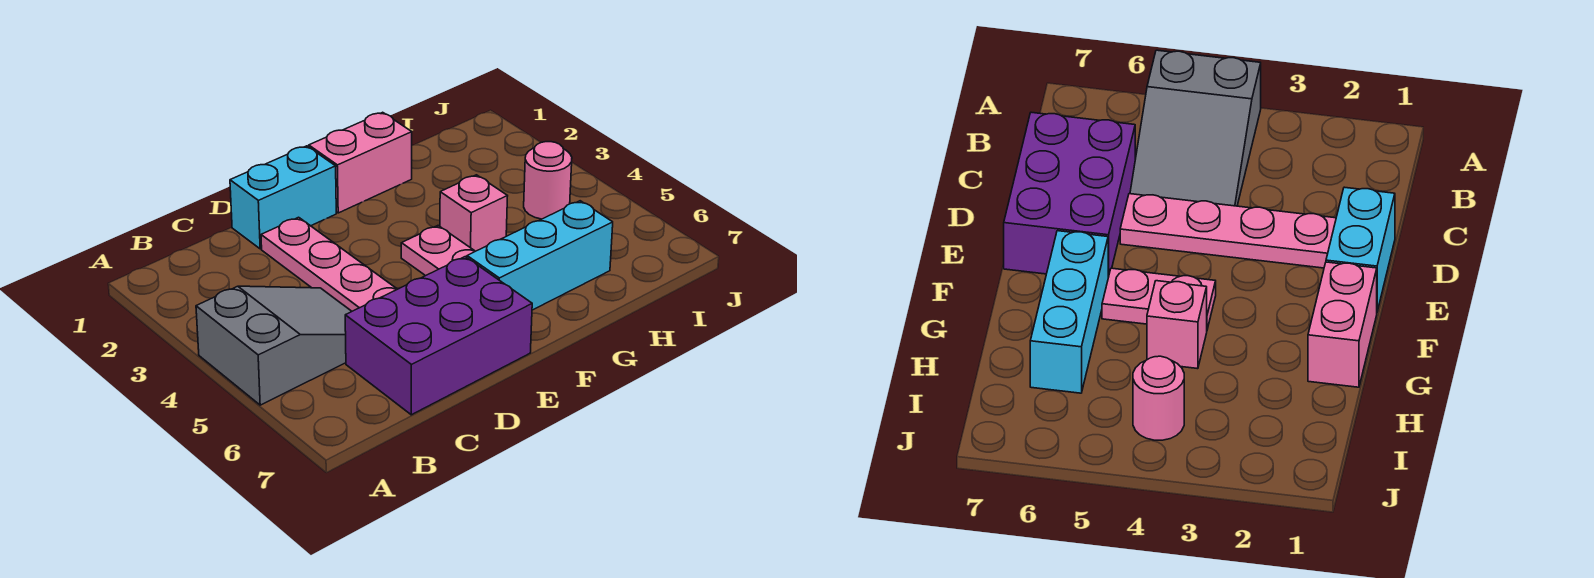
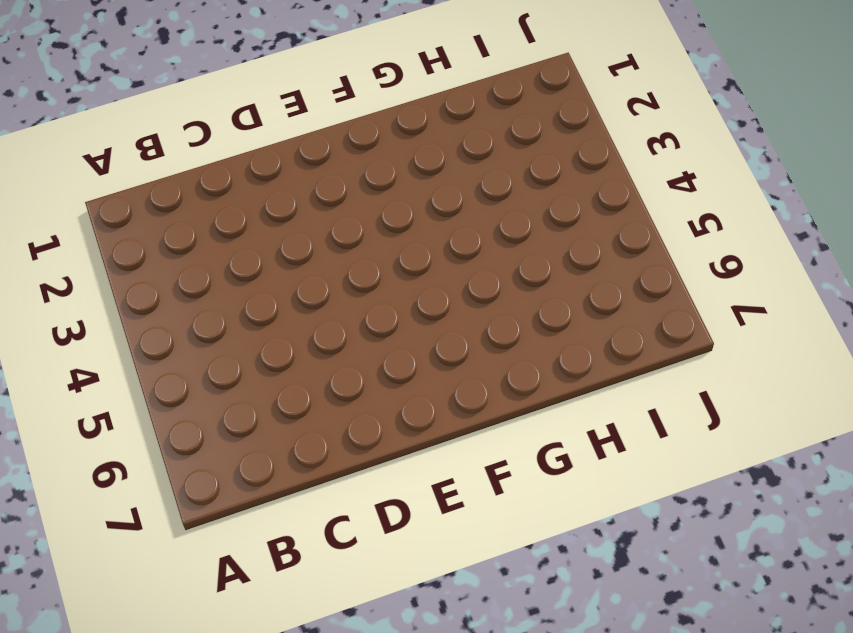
none -> grey 2x3 slope [196,286,352,405]
none -> purple 2x3 brick [345,257,532,415]

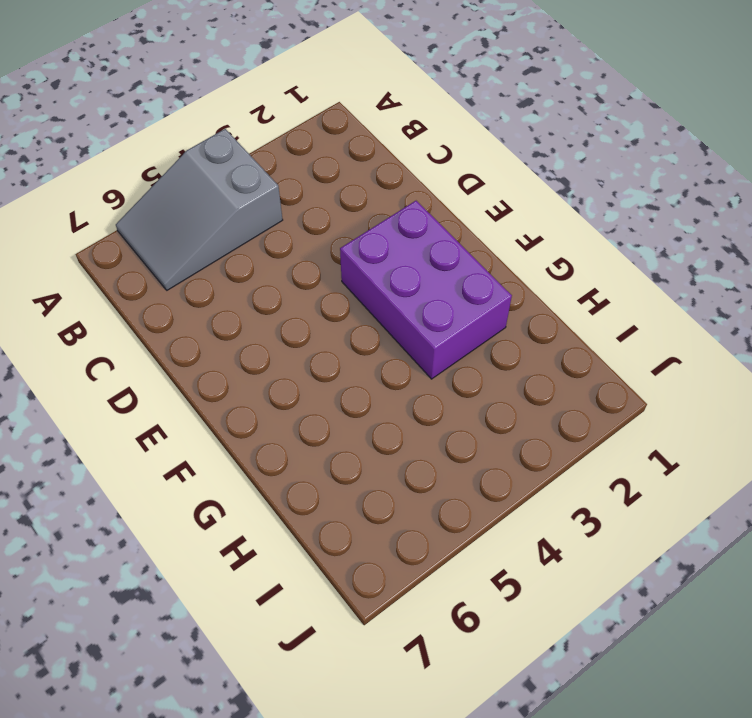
grey 2x3 slope [116,129,283,290] -> grey 2x3 slope turned to [196,286,352,405]
purple 2x3 brick [340,201,512,379] -> purple 2x3 brick moved to [345,257,532,415]
none -> cyan 1x2 brick [230,146,336,249]
none -> pink 1x4 plate [261,217,397,311]

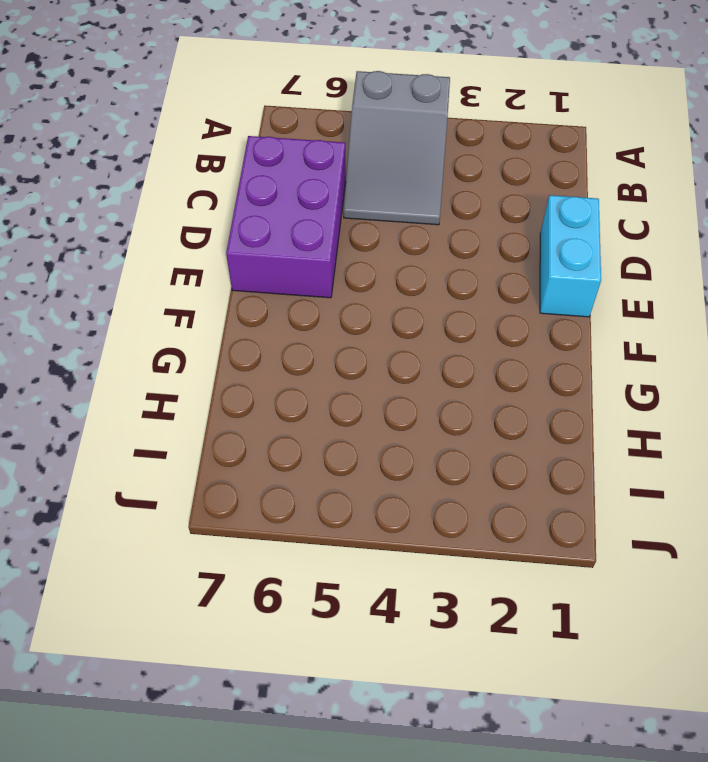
none -> pink 1x4 plate [261,217,397,311]
none -> pink 1x2 brick [309,112,412,213]

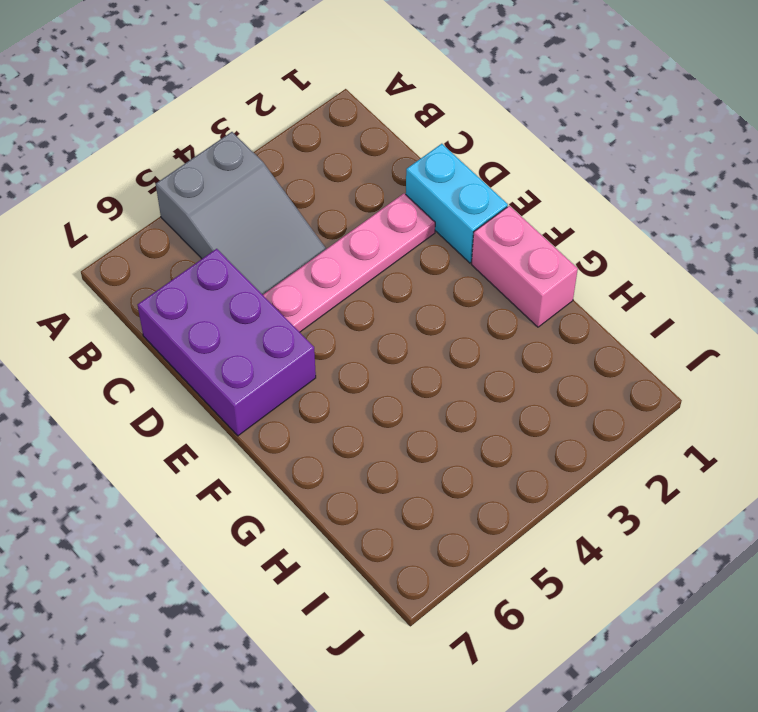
none -> pink 1x2 plate [401,226,475,276]
none -> cyan 1x3 brick [467,201,613,310]

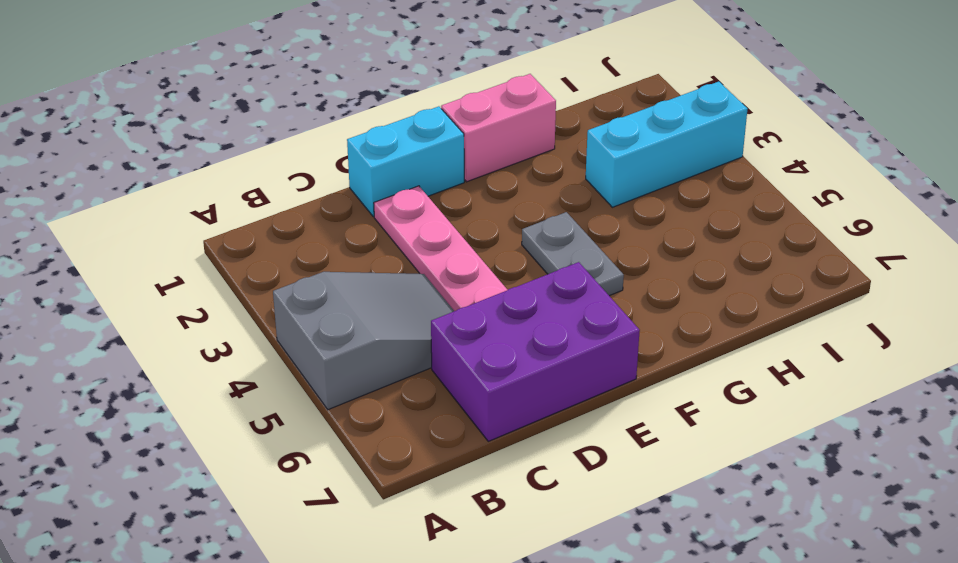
grey 1x2 plate [522,212,624,296] -> pink 1x2 plate [401,226,475,276]
cyan 1x3 brick [586,82,747,207] -> cyan 1x3 brick moved to [467,201,613,310]
none -> pink 1x1 brick [440,175,507,251]
none -> pink 1x1 round brick [524,142,572,219]

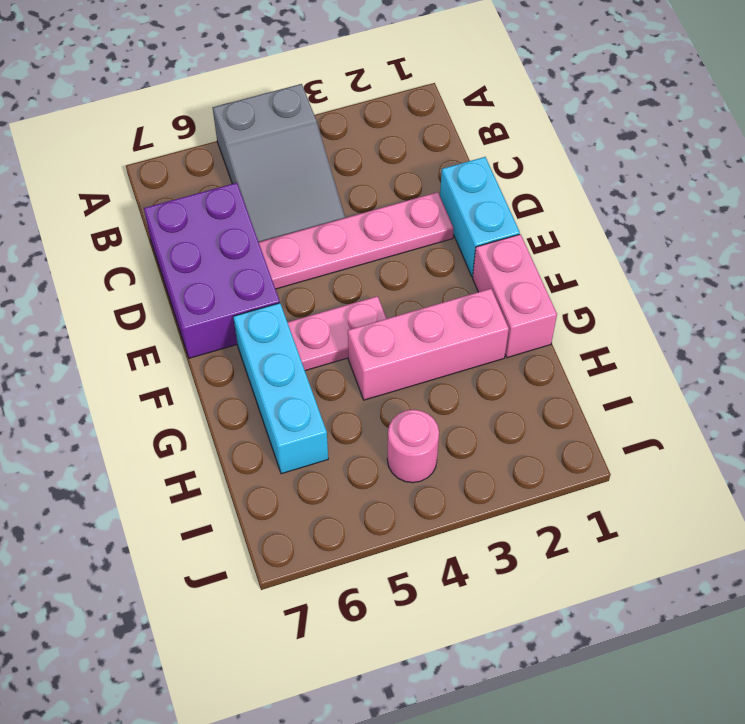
pink 1x3 brick [348,289,509,400] -> pink 1x1 brick [440,175,507,251]

